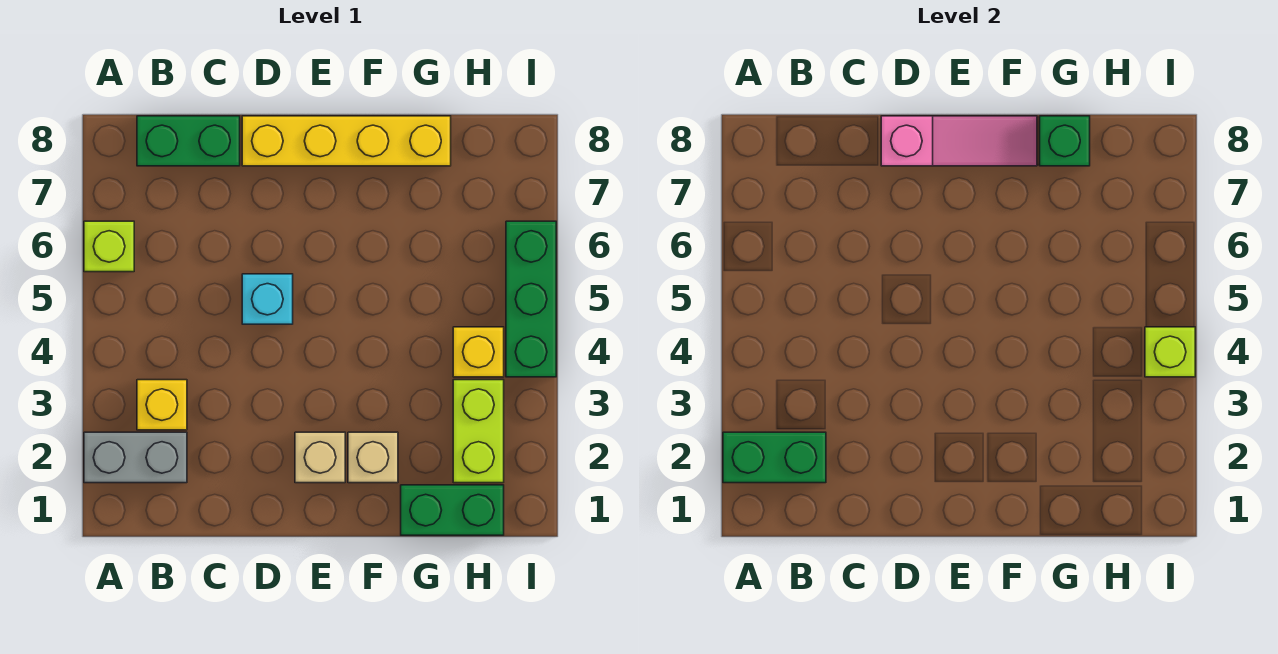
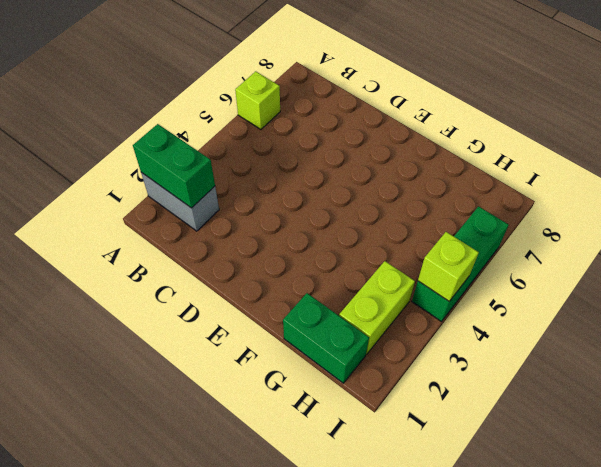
none -> yellow 1x1 brick [137,380,187,430]
none -> green 1x2 brick [137,116,240,166]
none -> cyan 1x1 brick [242,274,293,324]

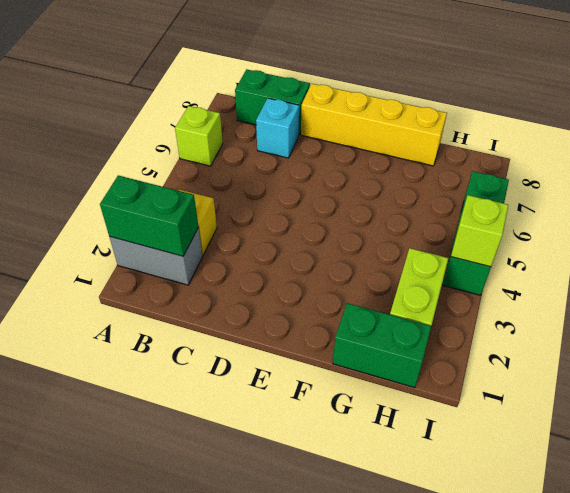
cyan 1x1 brick [256,98,299,158] -> cyan 1x1 brick moved to [242,274,293,324]
none -> tan 1x1 brick [295,432,345,483]
none -> tan 1x1 brick [348,432,398,483]
none -> yellow 1x1 brick [453,327,504,377]

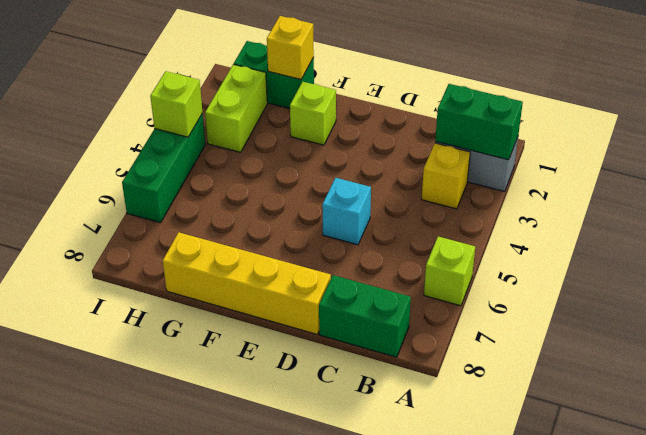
lime 1x1 brick [290,82,336,145] -> tan 1x1 brick [348,432,398,483]
yellow 1x1 brick [267,16,314,79] -> yellow 1x1 brick moved to [453,327,504,377]
none -> tan 1x1 brick [295,432,345,483]
none -> pink 1x3 slope [881,116,1037,166]
none -> green 1x1 brick [1040,116,1090,166]

